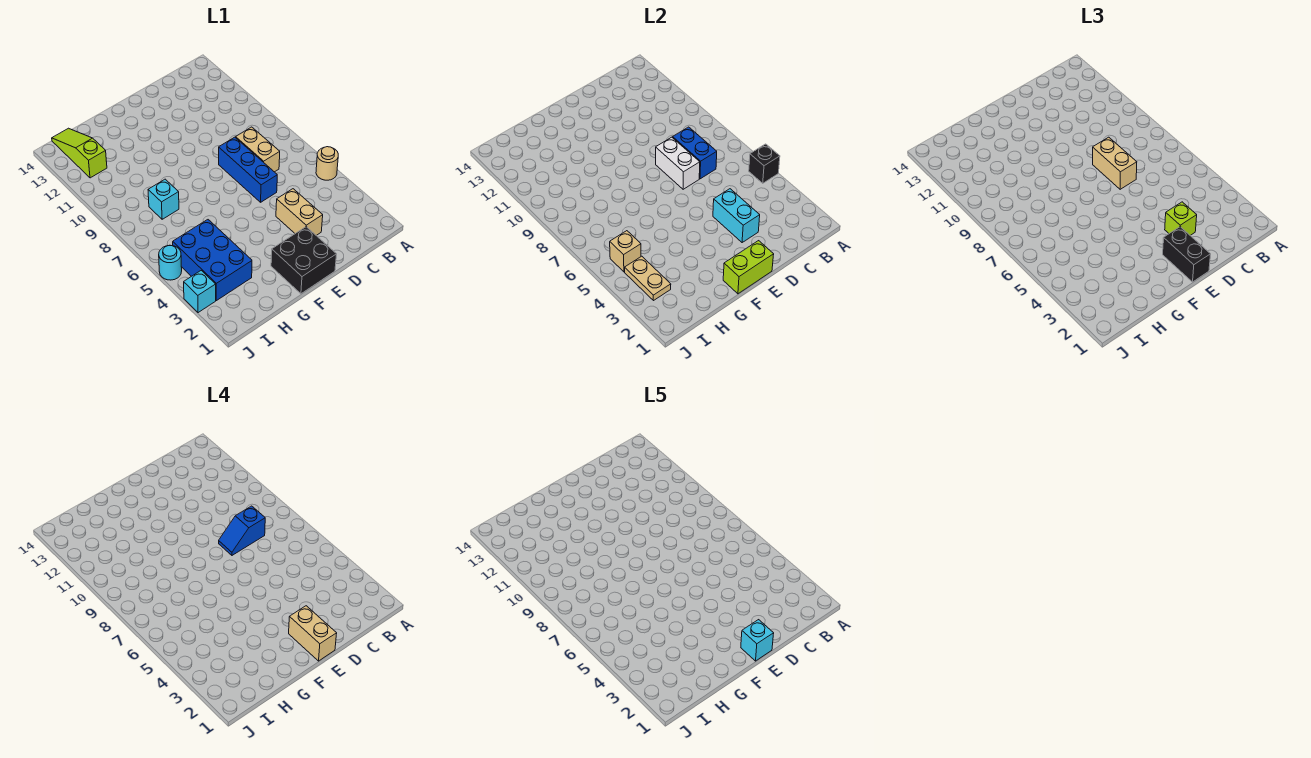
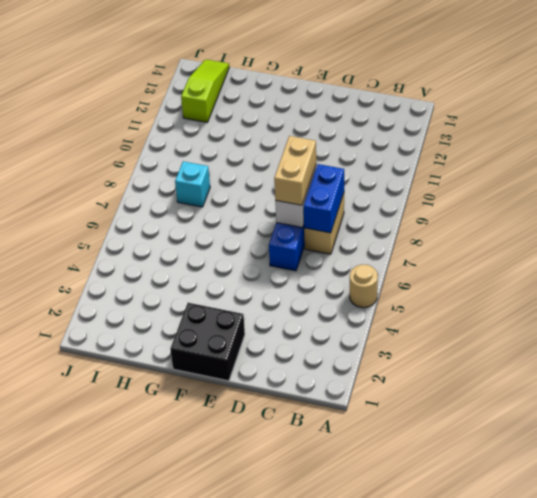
none -> tan 1x2 brick [276,189,323,235]
none -> blue 2x3 brick [173,220,252,301]
none -> cyan 1x1 brick [184,271,216,313]

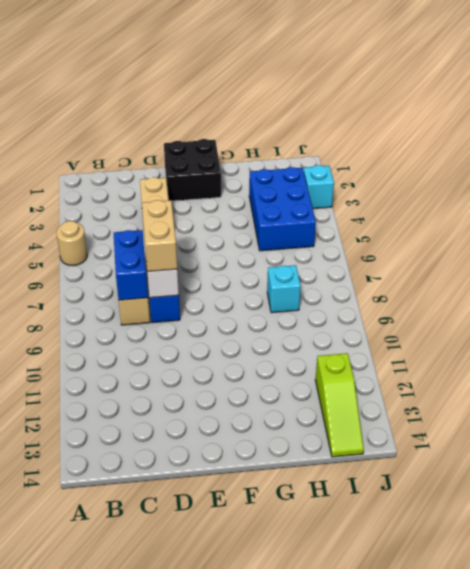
none -> cyan 1x1 round brick [159,245,182,280]
none -> black 1x1 brick [749,144,780,183]
none -> cyan 1x2 brick [713,189,760,243]

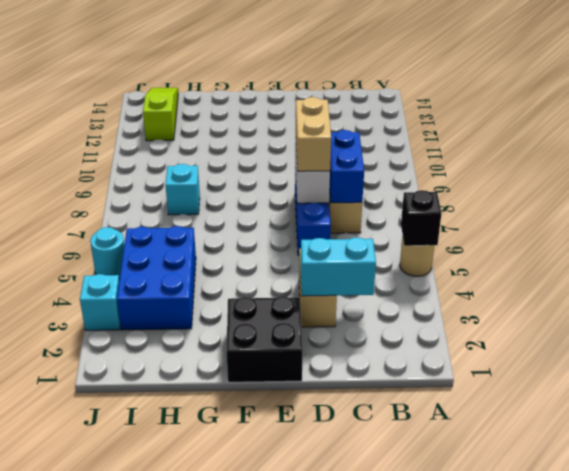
cyan 1x2 brick [301,237,376,296] -> cyan 1x2 brick turned to [713,189,760,243]
none -> lime 1x2 brick [723,241,774,294]
none -> tan 1x2 plate [625,256,671,301]
none -> tan 1x1 brick [610,231,641,272]

